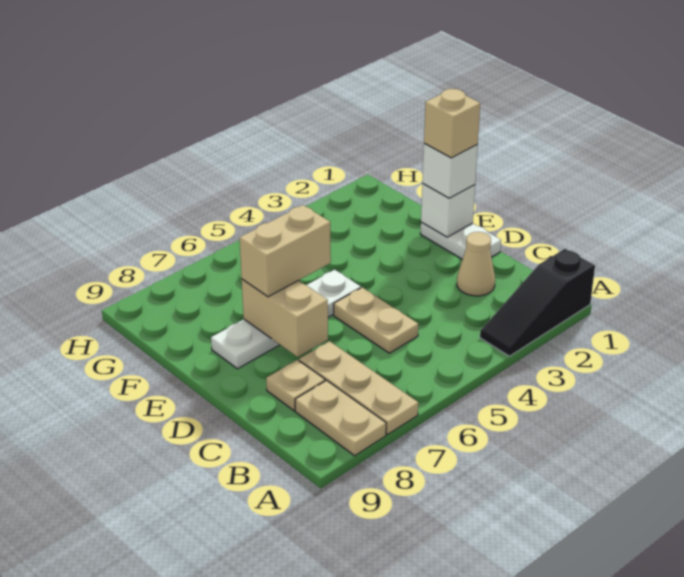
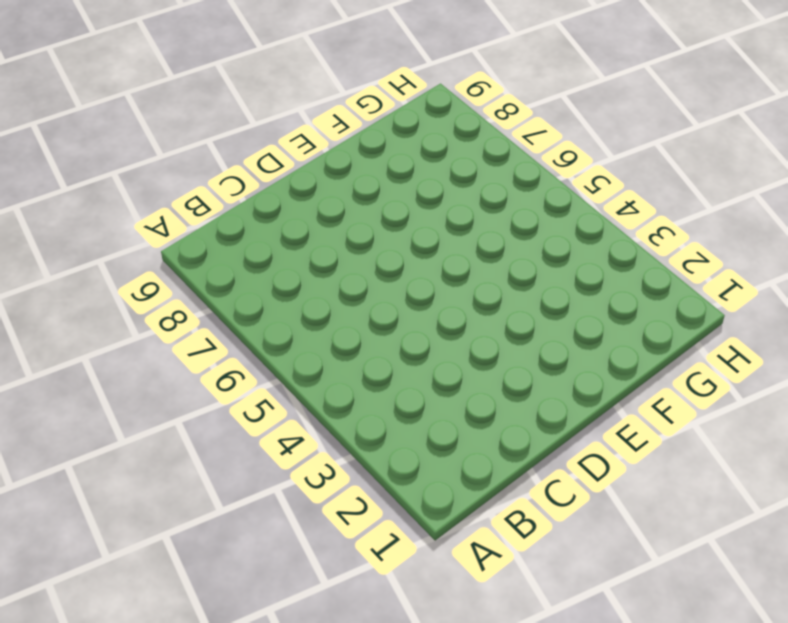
none -> black 1x3 slope [480,249,595,356]
none -> tan 1x3 plate [299,341,418,434]
none -> tan 1x2 plate [295,380,386,456]

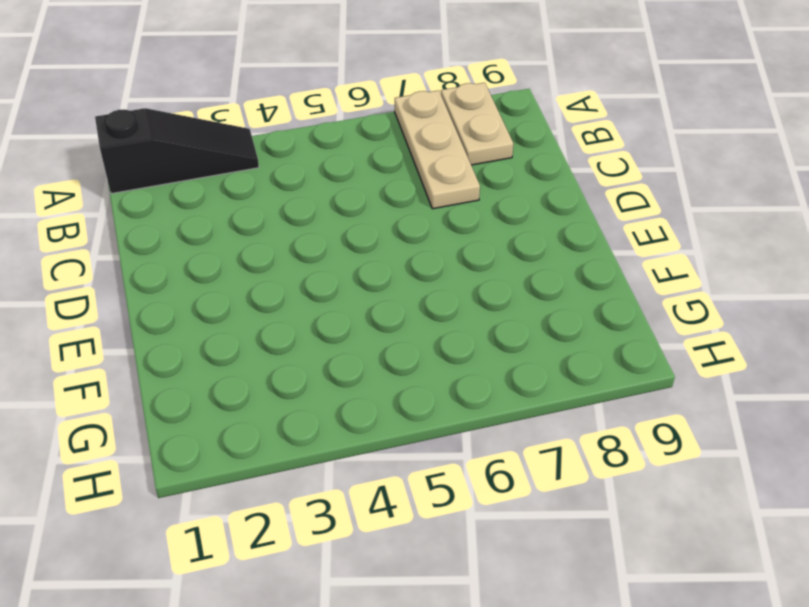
none -> tan 1x1 cone [457,232,495,296]
none -> tan 1x2 plate [334,287,418,353]
none -> tan 1x1 plate [266,360,325,411]

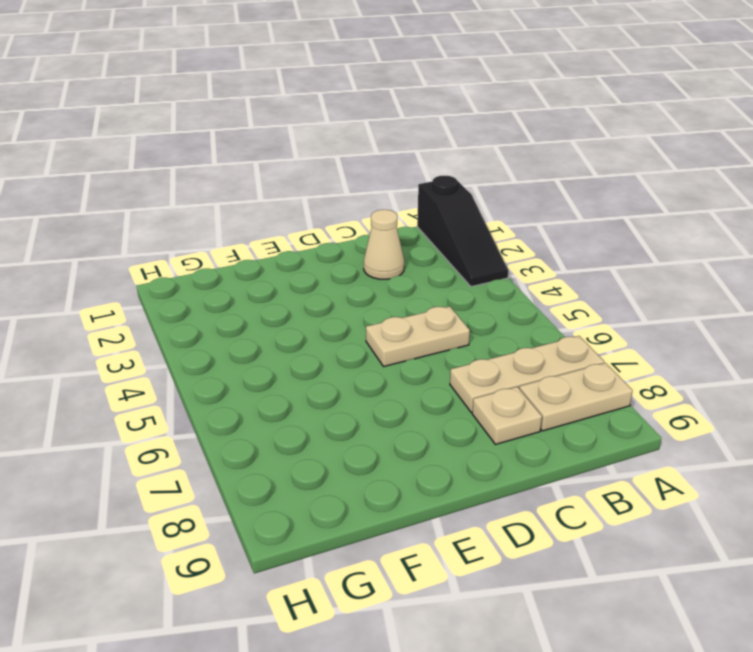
none -> white 1x2 plate [421,222,501,259]
none -> white 1x4 plate [211,270,361,369]
none -> tan 1x2 brick [242,279,328,357]

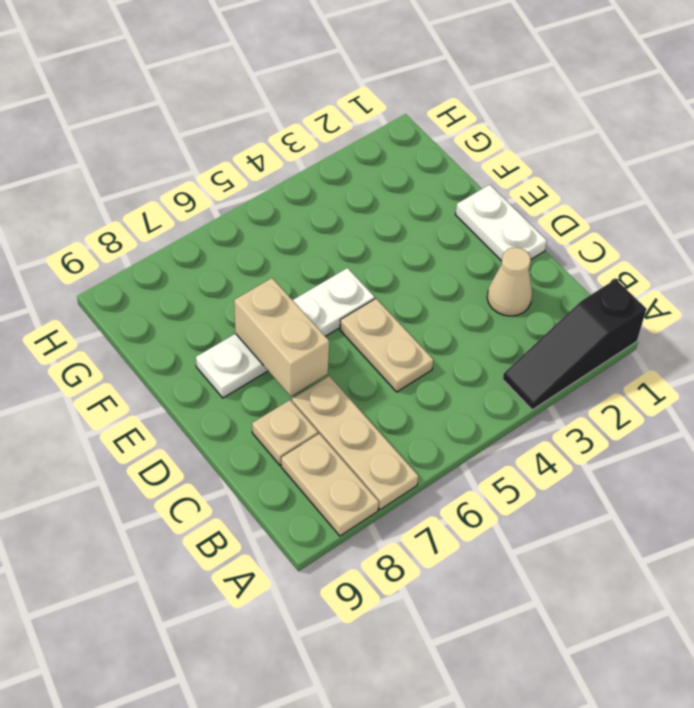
none -> white 1x1 brick [421,184,475,237]
none -> white 1x1 brick [422,144,478,198]
none -> tan 1x2 brick [240,205,331,297]

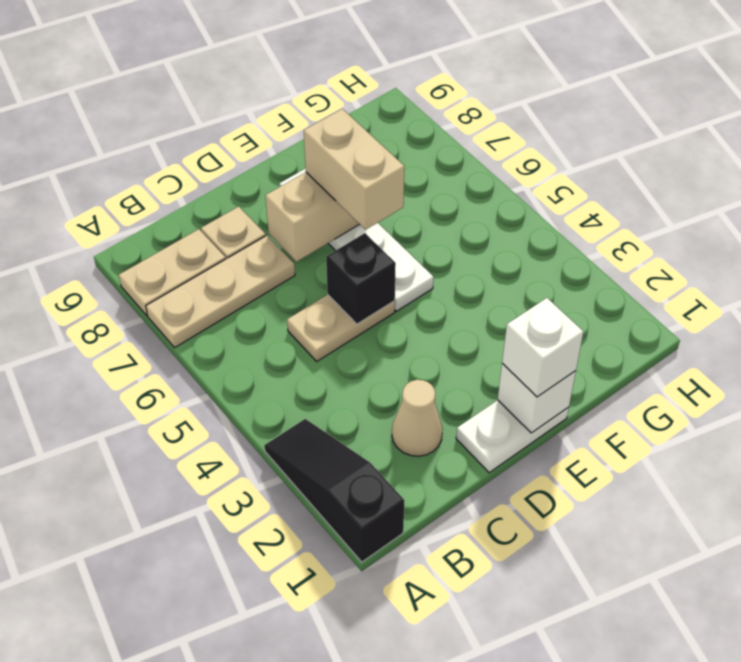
black 1x1 brick [326,233,396,324] -> none
none -> tan 1x1 brick [424,89,480,158]

